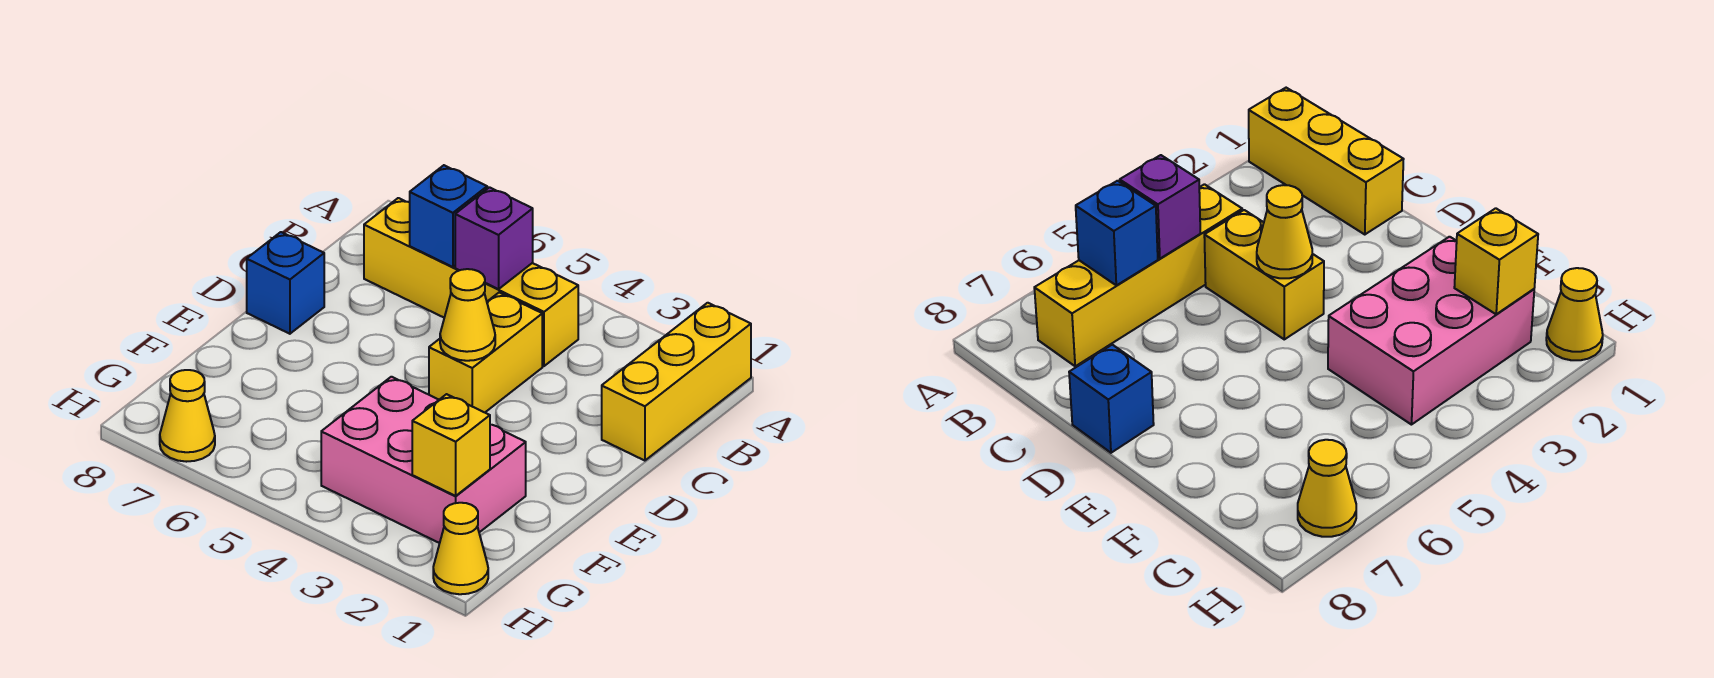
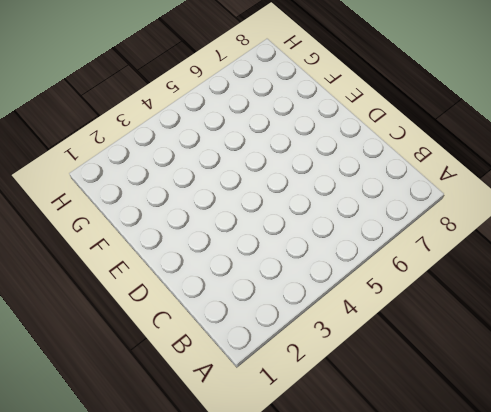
none -> yellow 1x3 brick [602,303,751,461]
none -> yellow 1x4 brick [364,198,578,366]

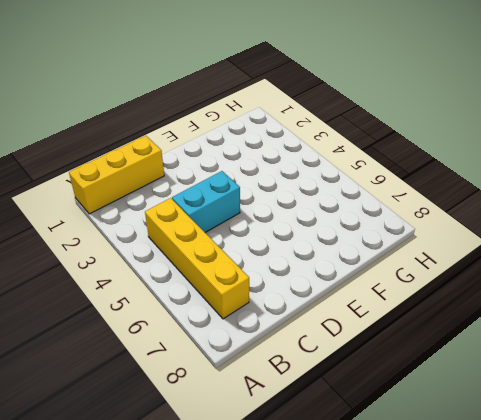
cyan 1x2 brick [172,171,240,232] -> yellow 1x2 brick [429,293,542,412]
none -> blue 1x1 brick [247,232,324,334]
none -> pink 2x3 brick [321,377,526,543]

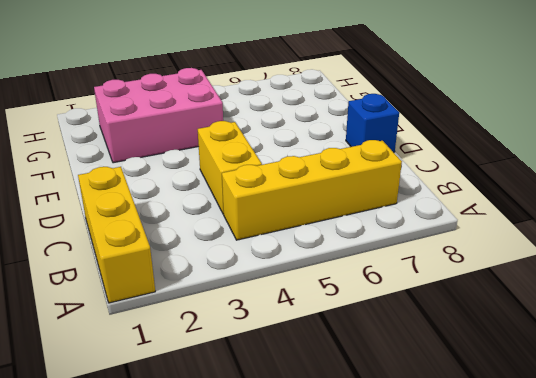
none -> yellow 1x1 cone [433,503,488,594]
none -> yellow 1x1 cone [160,370,215,462]

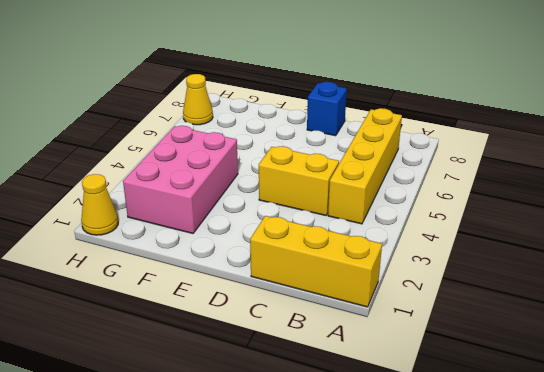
none -> purple 1x1 brick [455,187,533,289]
none -> blue 1x1 brick [410,165,487,267]

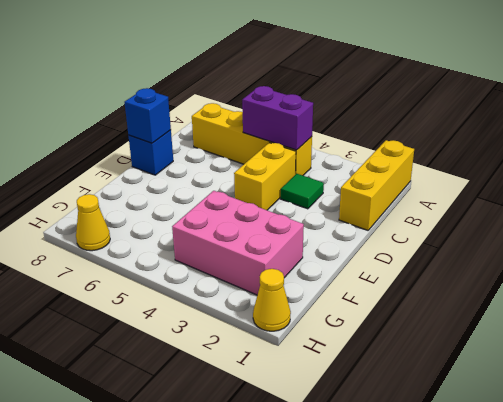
purple 1x2 brick [242,86,313,150] -> purple 1x1 brick [455,187,533,289]
green 1x1 tile [281,174,324,209] -> none
blue 1x1 brick [125,88,171,143] -> blue 1x1 brick moved to [410,165,487,267]
none -> yellow 1x1 cone [440,269,495,361]
none -> yellow 1x1 brick [412,394,490,496]

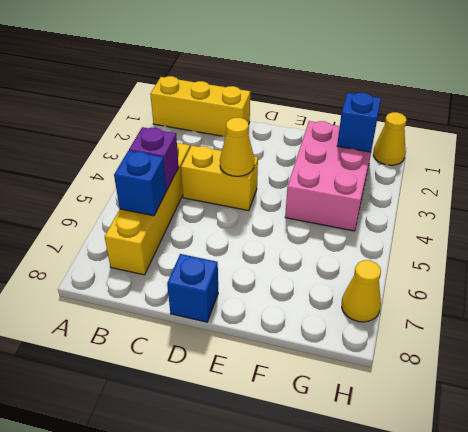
blue 1x1 brick [337,93,381,152] -> yellow 1x1 brick [412,394,490,496]

